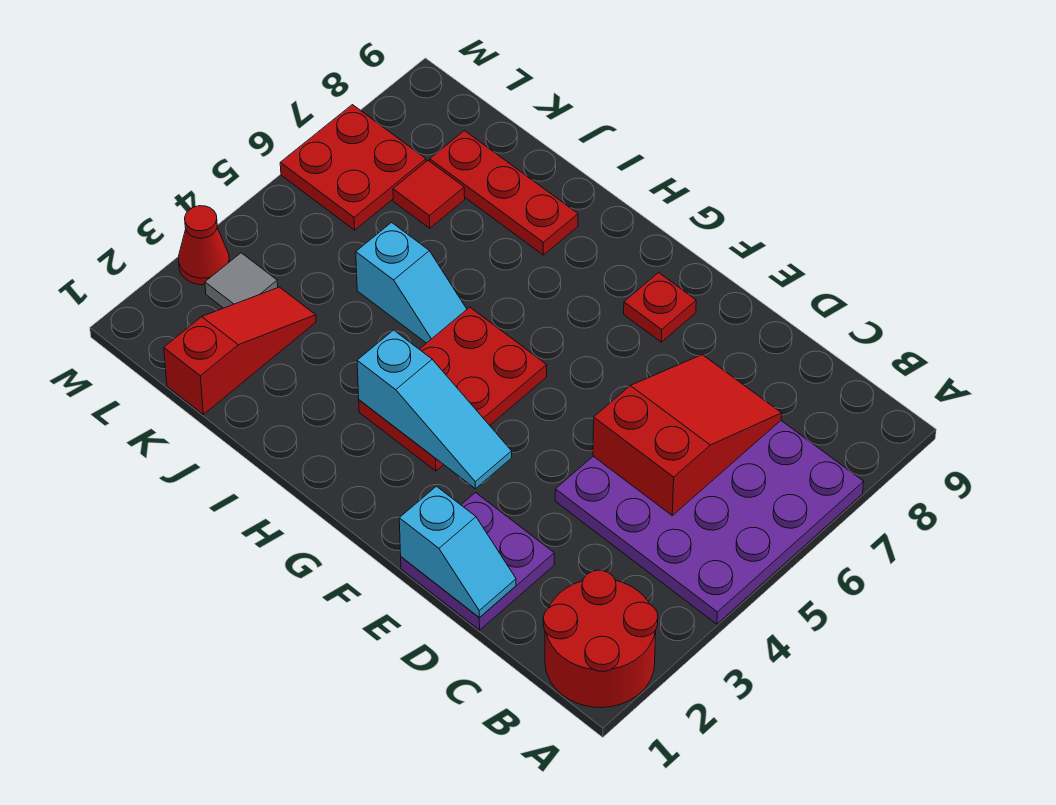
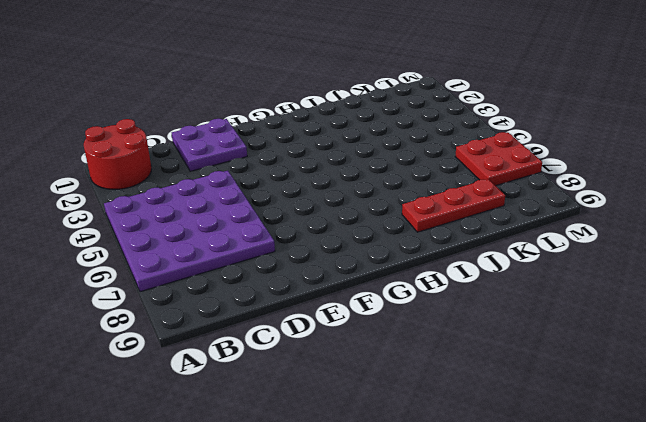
none -> red 1x1 plate [624,273,696,342]
none -> red 2x3 plate [359,307,547,471]
none -> cyan 1x2 slope [356,223,467,343]

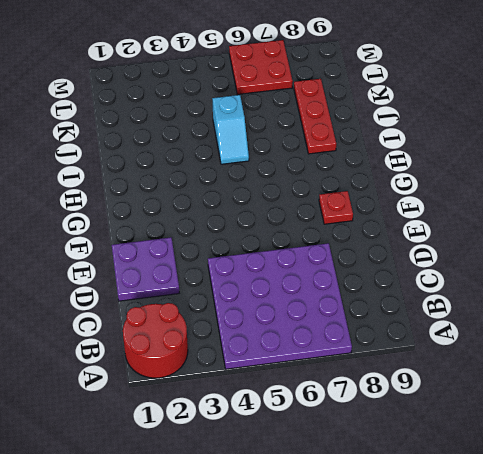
none -> red 2x3 plate [359,307,547,471]
none -> red 1x3 slope [164,287,316,414]
none -> red 1x1 tile [393,161,465,228]

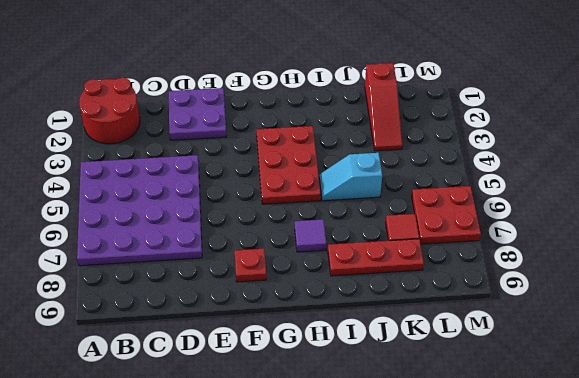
purple 1x1 tile [295,219,327,252] -> none
none -> grey 1x1 tile [205,253,278,308]
none -> red 1x1 cone [179,206,229,285]
none -> red 2x3 slope [593,355,782,515]

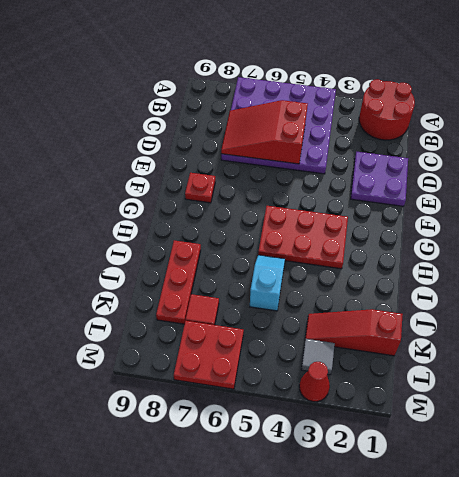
none -> cyan 1x2 slope [399,486,516,618]
none -> cyan 1x3 slope [357,330,512,489]

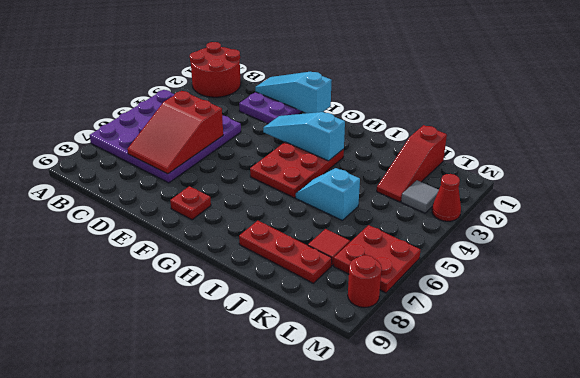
cyan 1x3 slope [255,72,332,113] -> cyan 1x2 slope [399,486,516,618]
red 1x1 round brick [348,255,382,307] -> none

